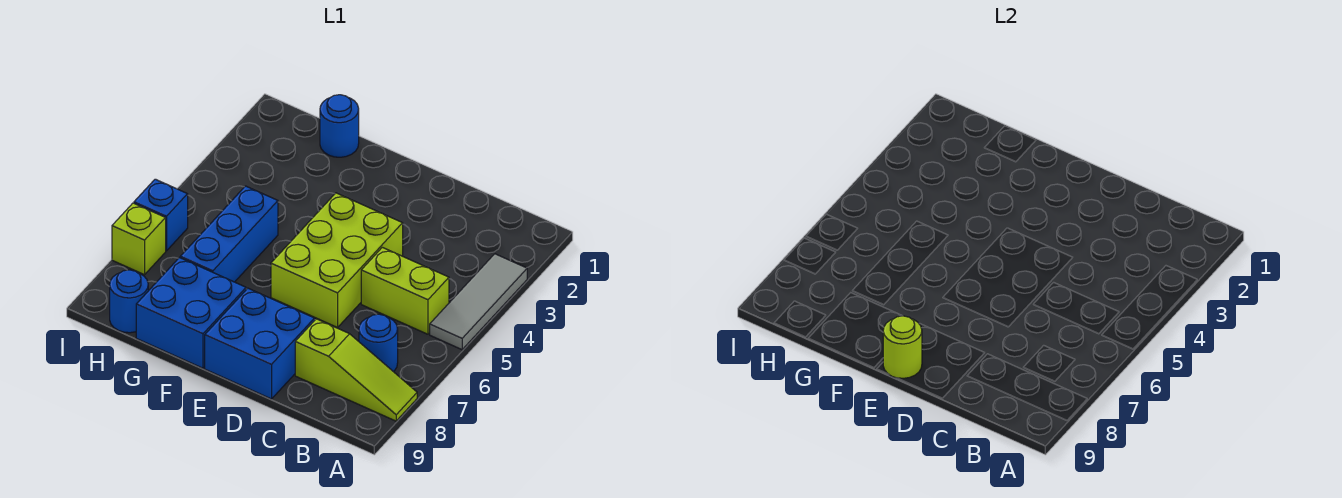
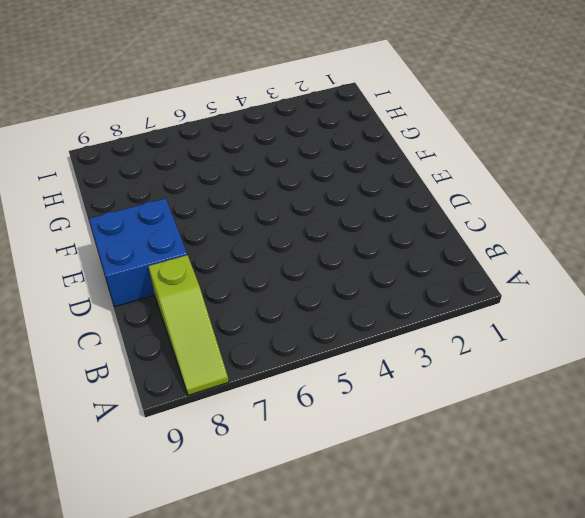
none -> grey 1x3 tile [430,254,527,350]
none -> lime 1x2 brick [361,247,449,334]
none -> blue 1x1 round brick [359,314,398,372]

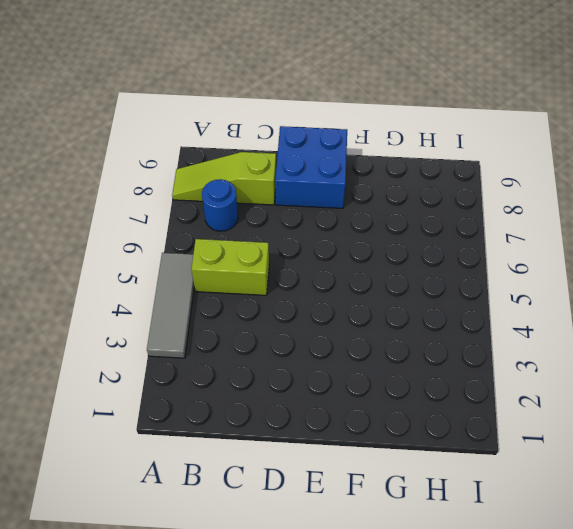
none -> lime 2x3 brick [271,193,403,328]
none -> blue 2x2 brick [136,258,246,368]
none -> blue 1x1 round brick [320,95,359,157]

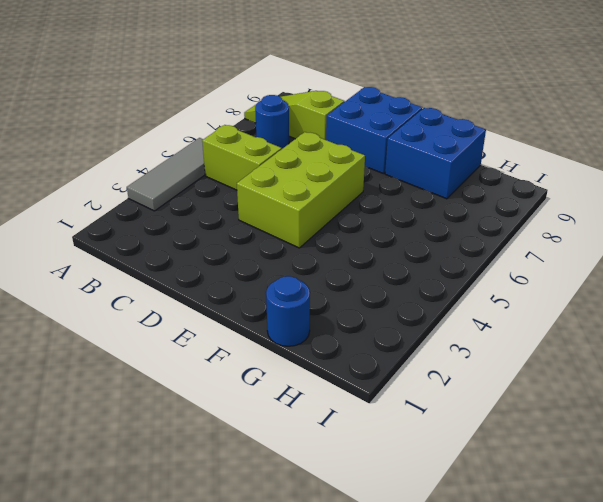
none -> blue 1x3 brick [180,186,278,282]
none -> blue 1x1 round brick [110,270,148,333]
none -> blue 1x1 brick [134,179,188,251]

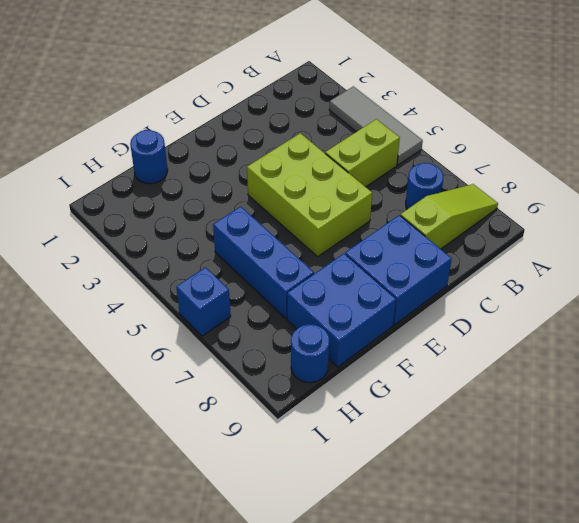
none -> lime 1x1 brick [112,203,166,275]
none -> lime 1x1 round brick [883,316,922,378]

